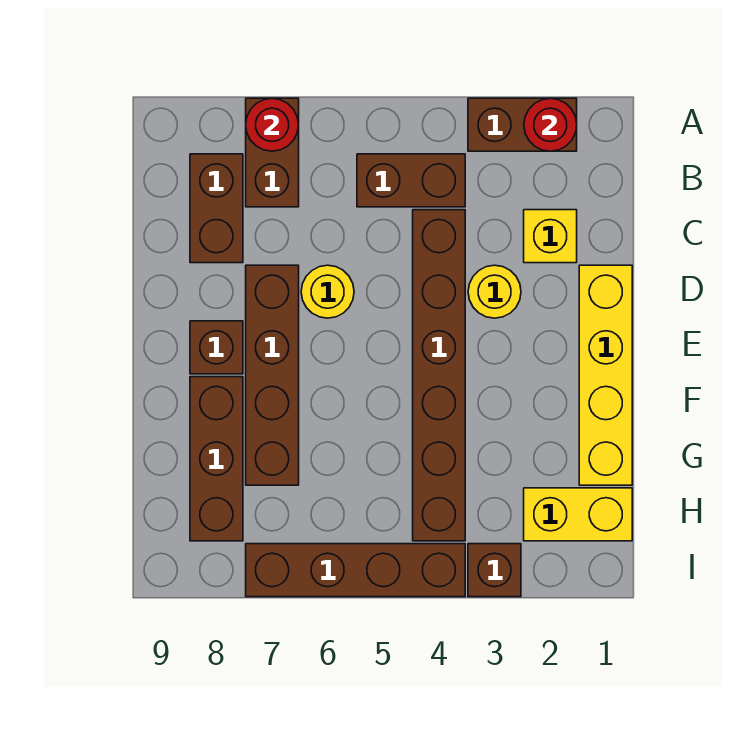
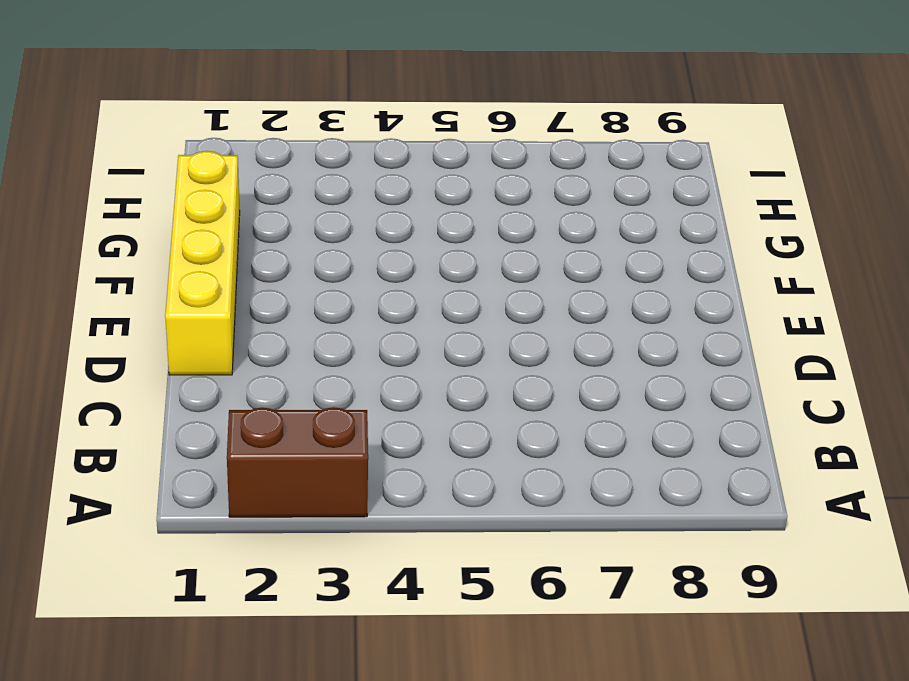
none -> brown 1x2 brick [246,98,299,207]
none -> brown 1x2 brick [357,154,465,207]
none -> brown 1x2 brick [190,154,243,263]

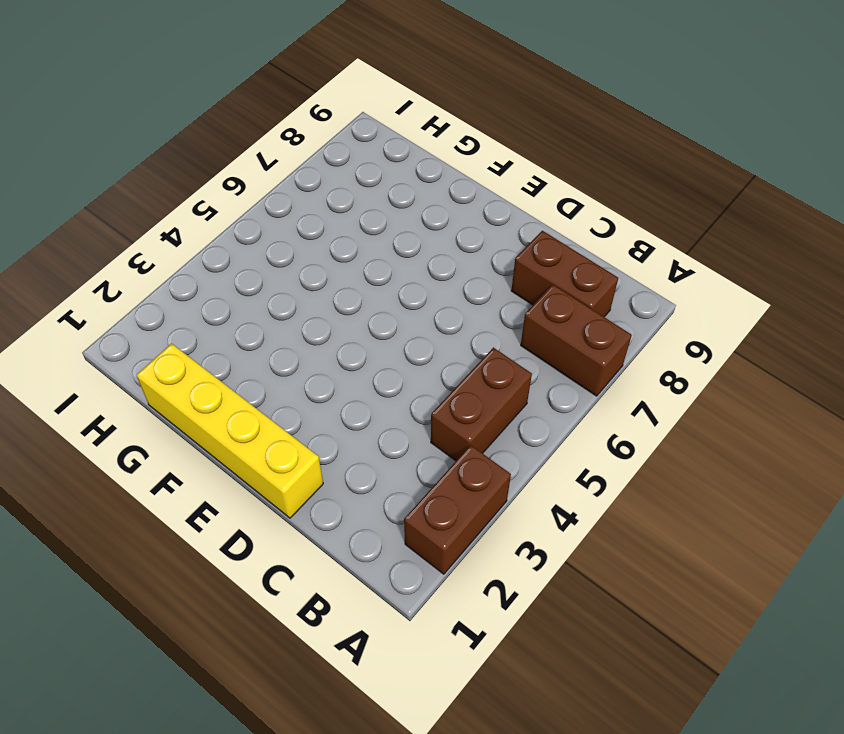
none -> yellow 1x1 brick [524,210,577,263]
none -> brown 1x6 brick [413,210,465,541]
none -> yellow 1x1 round brick [468,265,521,318]

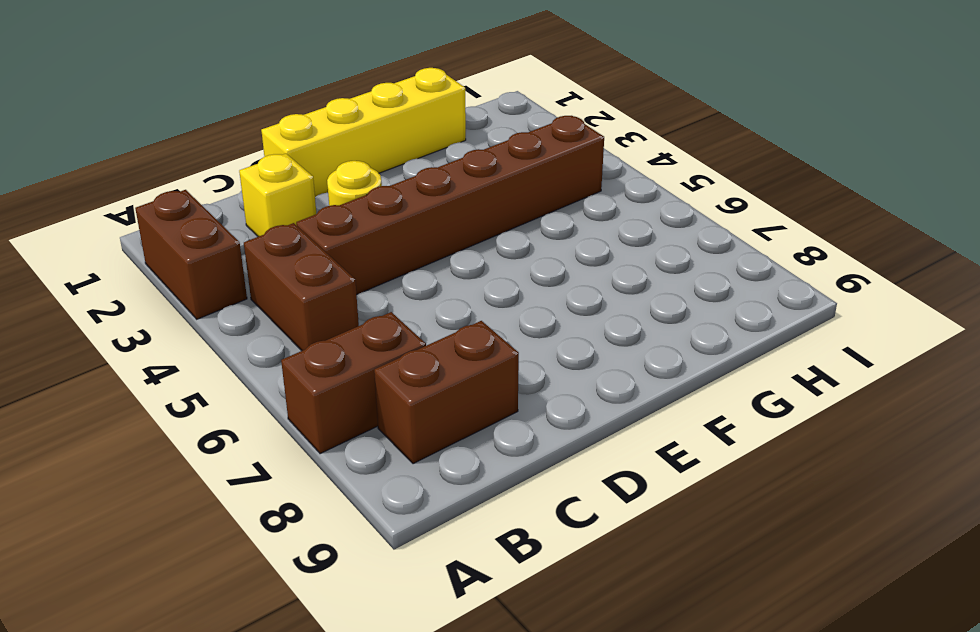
none -> yellow 1x1 round brick [301,265,354,318]
none -> brown 1x4 brick [246,265,299,485]
none -> brown 1x1 brick [190,321,243,374]

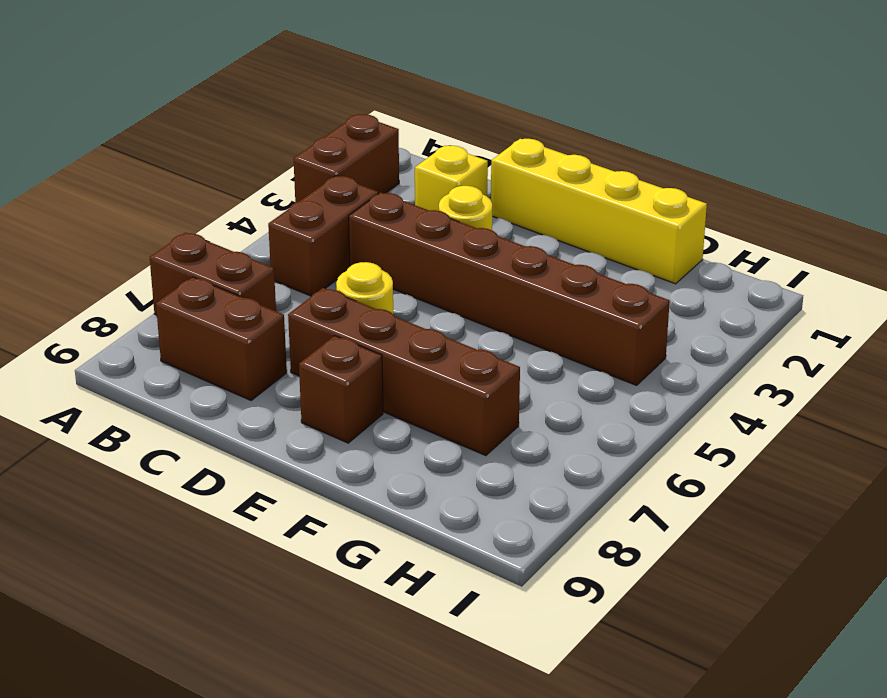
none -> brown 1x3 brick [190,377,243,541]
none -> yellow 1x2 brick [524,488,632,541]
none -> brown 1x1 brick [468,544,521,597]

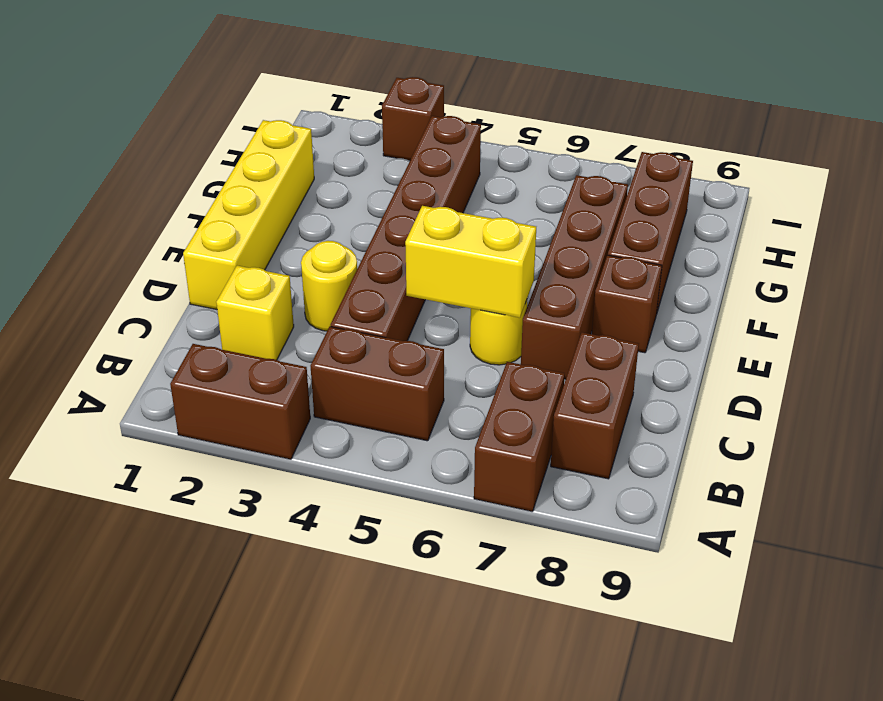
yellow 1x2 brick [405,206,536,318] -> yellow 1x2 brick moved to [524,488,632,541]
none -> brown 1x4 brick [246,544,465,597]
none -> red 1x1 round brick [524,98,577,151]
none -> red 1x1 round brick [246,98,299,151]

